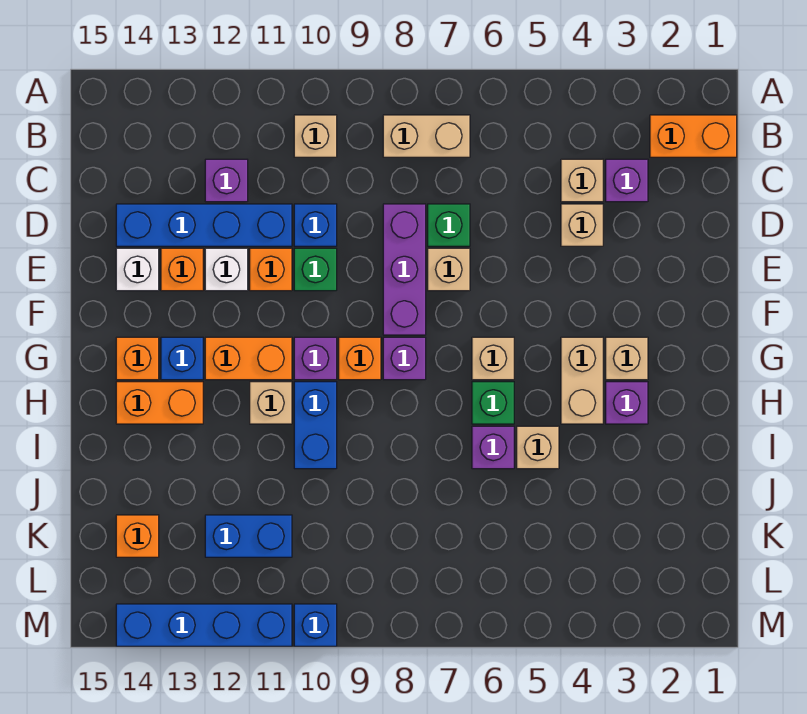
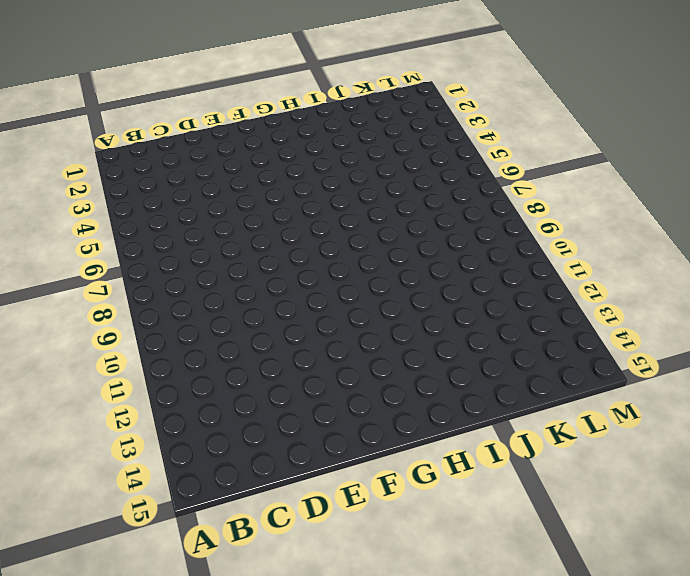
none -> orange 1x2 brick [650,115,737,157]
none -> tan 1x2 brick [383,115,470,157]
none -> tan 1x1 brick [294,115,337,157]
none -> purple 1x1 brick [606,159,648,202]

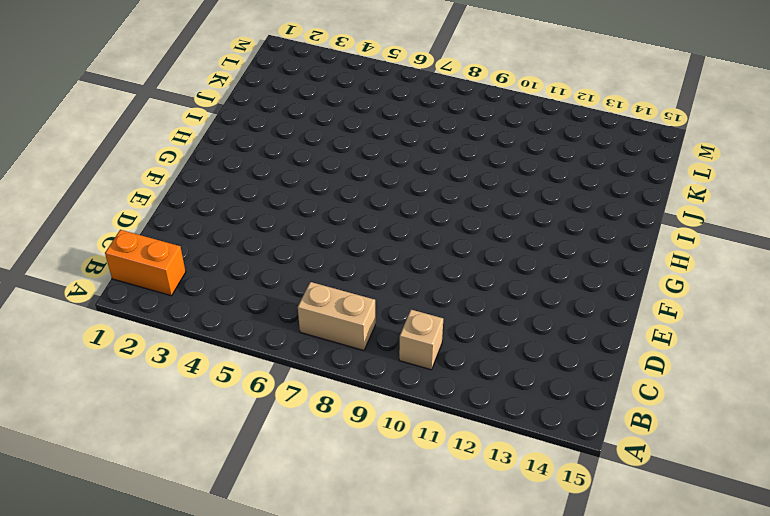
none -> purple 1x1 brick [606,159,648,202]
none -> tan 1x1 brick [561,159,603,202]
none -> purple 1x1 brick [205,159,248,202]
none -> tan 1x1 brick [561,204,603,246]

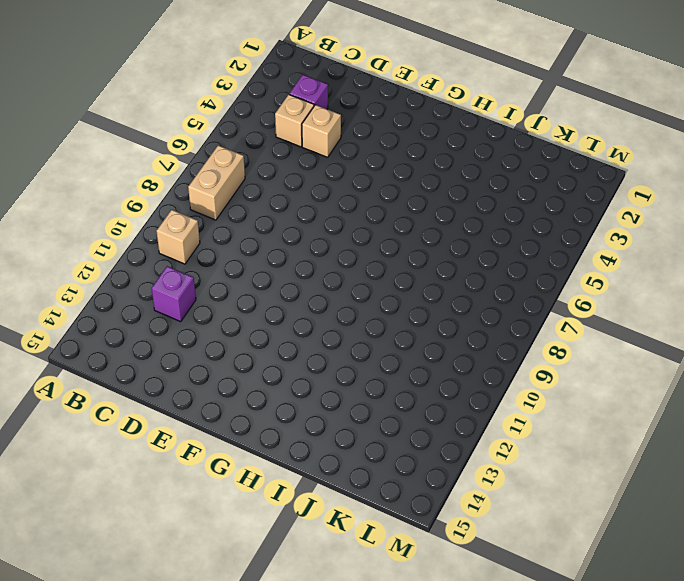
none -> orange 1x2 brick [650,115,737,157]
none -> green 1x1 brick [428,204,470,246]
none -> purple 1x3 brick [383,204,426,335]
none -> blue 1x1 brick [294,204,337,246]

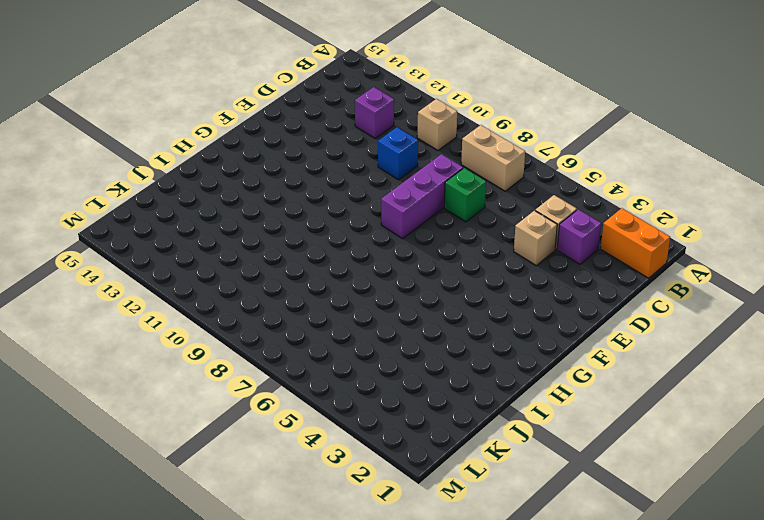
none -> blue 1x4 brick [116,204,292,246]
none -> tan 1x1 brick [428,248,470,291]
none -> green 1x1 brick [294,248,337,291]
none -> orange 1x1 brick [250,248,292,291]

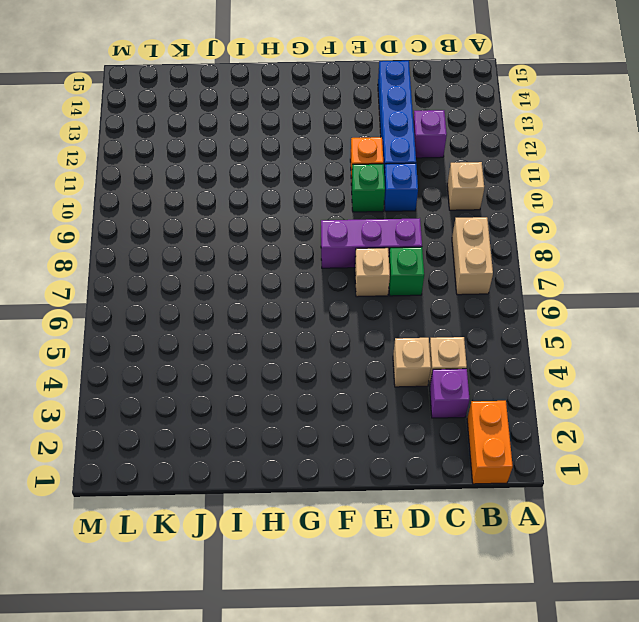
none -> white 1x1 brick [205,248,248,291]
none -> orange 1x1 brick [161,248,203,291]
none -> white 1x1 brick [116,248,159,291]
none -> tan 1x1 brick [606,337,648,380]

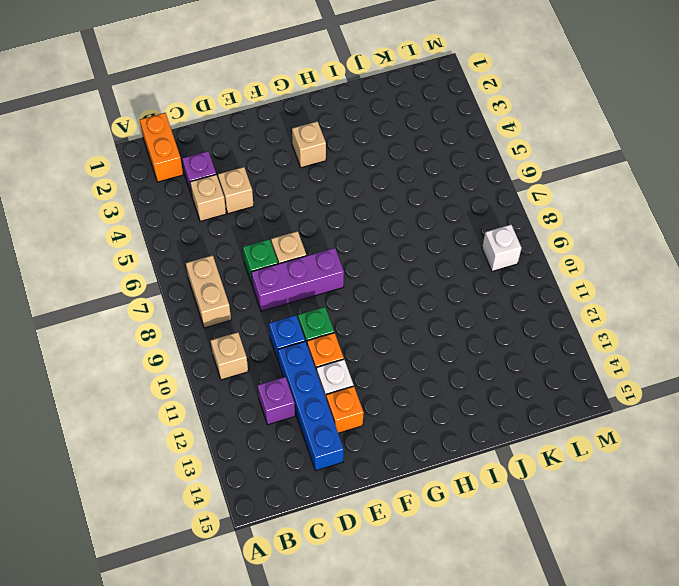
white 1x1 brick [482,225,522,271] -> white 1x1 brick moved to [116,248,159,291]
none -> tan 1x2 brick [561,337,603,424]
none -> tan 1x1 brick [472,337,514,380]
none -> purple 1x1 brick [383,337,426,380]
none -> orange 1x1 brick [339,337,381,380]

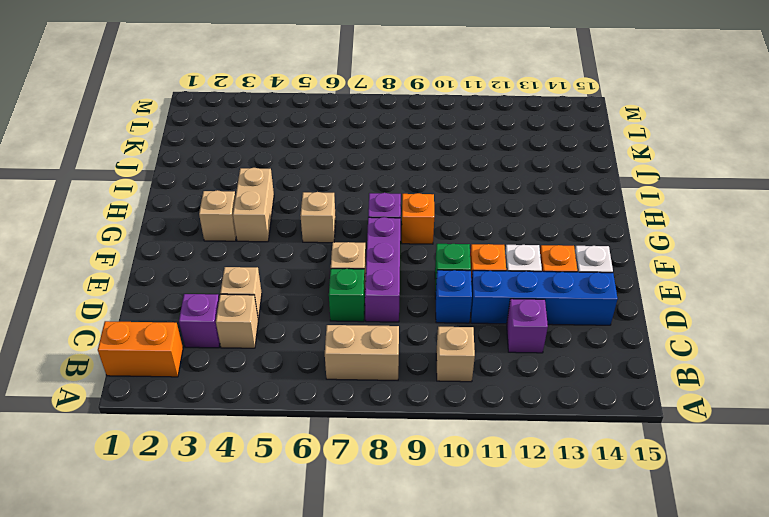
none -> purple 1x1 brick [294,337,337,380]
none -> orange 1x2 brick [205,337,292,380]
none -> blue 1x1 brick [161,337,203,380]
none -> orange 1x1 brick [116,337,159,380]

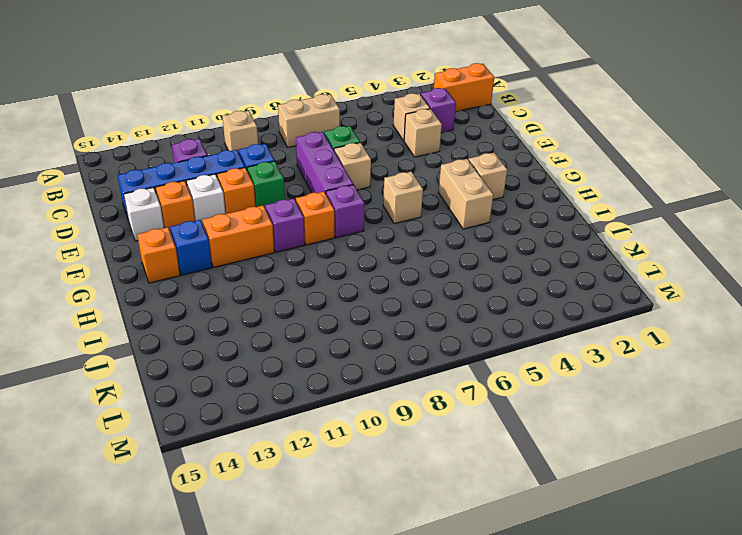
none -> purple 1x1 brick [606,382,648,424]
none -> green 1x1 brick [472,382,514,424]
none -> blue 1x2 brick [294,382,337,469]
none -> tan 1x1 brick [250,382,292,424]

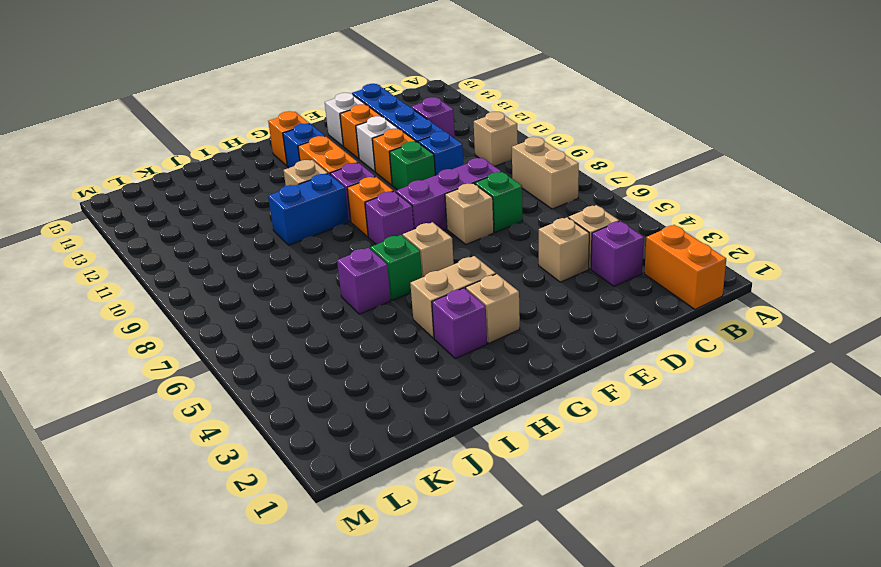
none -> orange 1x2 brick [116,382,203,424]
none -> tan 1x1 brick [517,426,559,469]
none -> blue 1x2 brick [205,515,292,557]
none -> orange 1x1 brick [116,515,159,557]

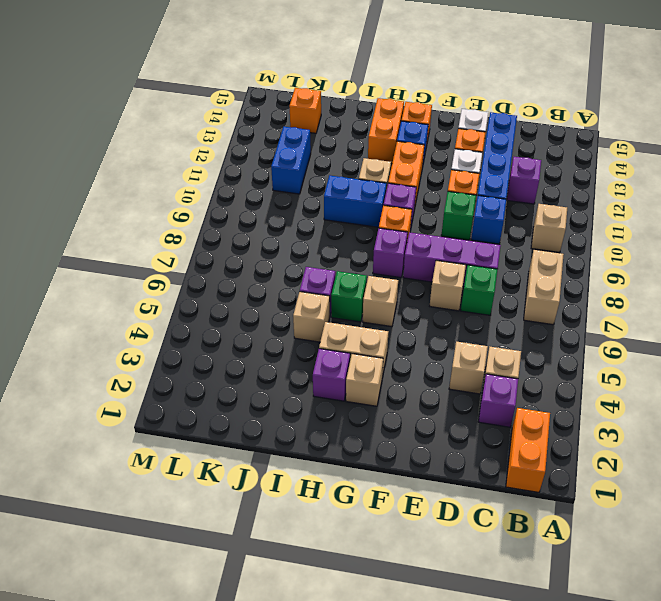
none -> blue 1x1 brick [294,604,337,646]
none -> blue 1x4 brick [116,604,292,646]

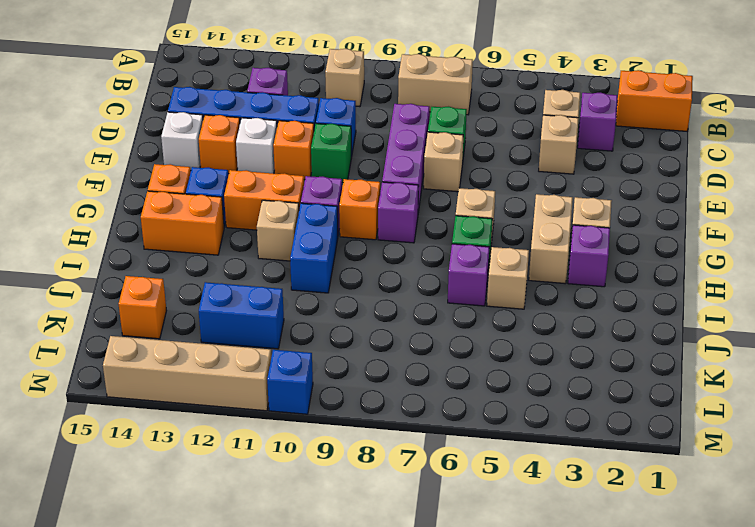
tan 1x4 brick [103,336,271,411] -> blue 1x4 brick [116,604,292,646]

